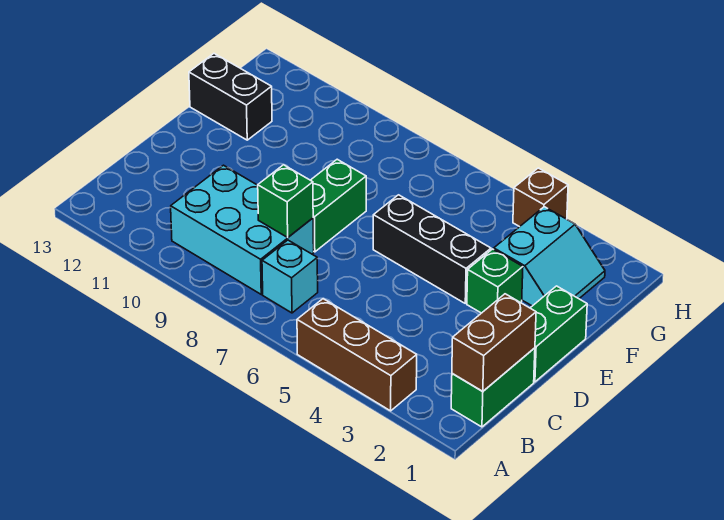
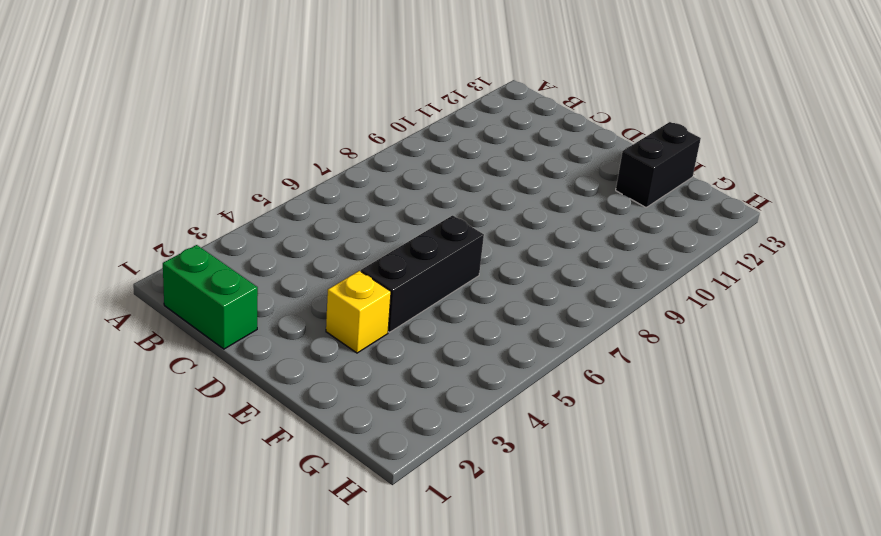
yellow 1x1 brick [326,271,391,353] -> green 1x1 brick [467,249,523,313]
none -> brown 1x3 brick [297,299,417,411]
none -> cyan 1x1 brick [262,240,318,313]
none -> cyan 2x3 brick [171,165,314,294]

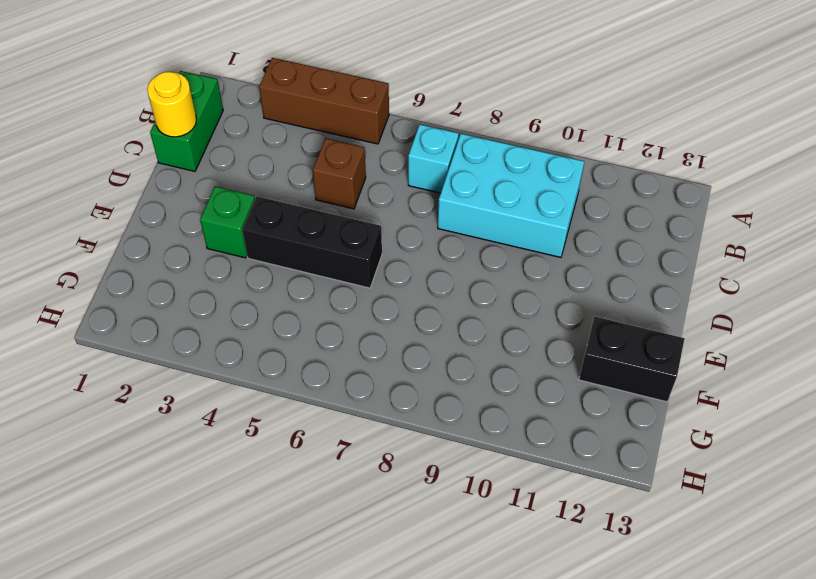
yellow 1x1 round brick [147,72,197,137] -> brown 1x2 brick [452,294,536,391]
brown 1x1 brick [313,138,366,209] -> brown 1x1 brick moved to [513,168,568,227]
none -> green 1x2 brick [531,286,587,382]
none -> green 1x2 brick [311,159,366,252]
none -> cyan 2x2 slope [494,207,605,306]

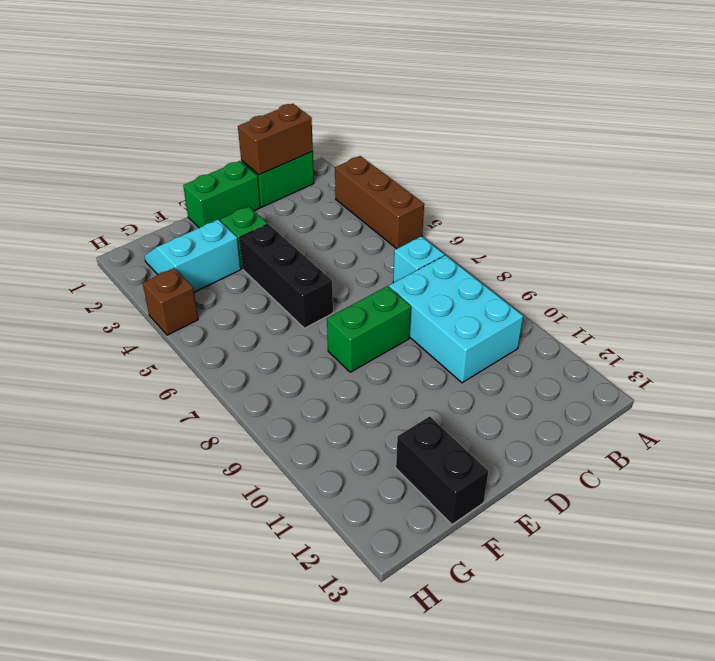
none -> green 1x1 brick [258,165,313,237]

